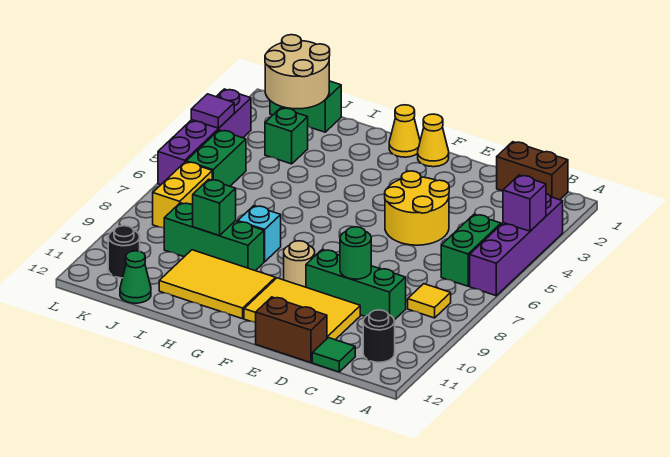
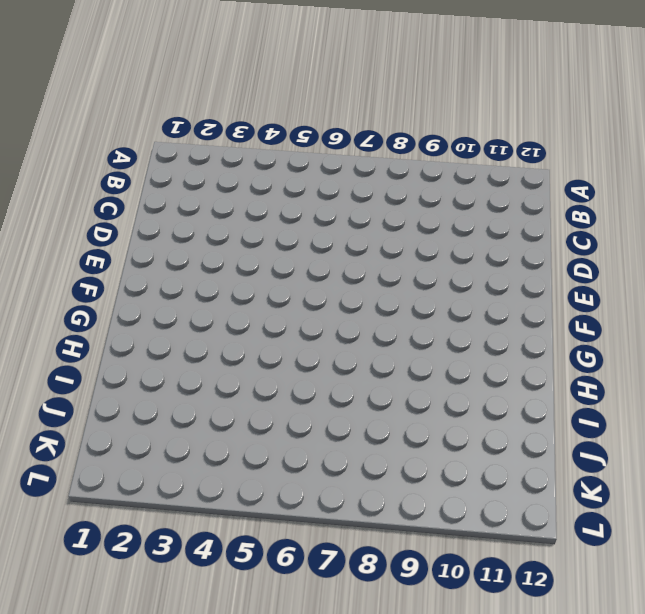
none -> purple 1x4 brick [470,194,563,296]
none -> brown 1x2 brick [497,142,568,200]
none -> green 1x2 brick [441,214,501,286]

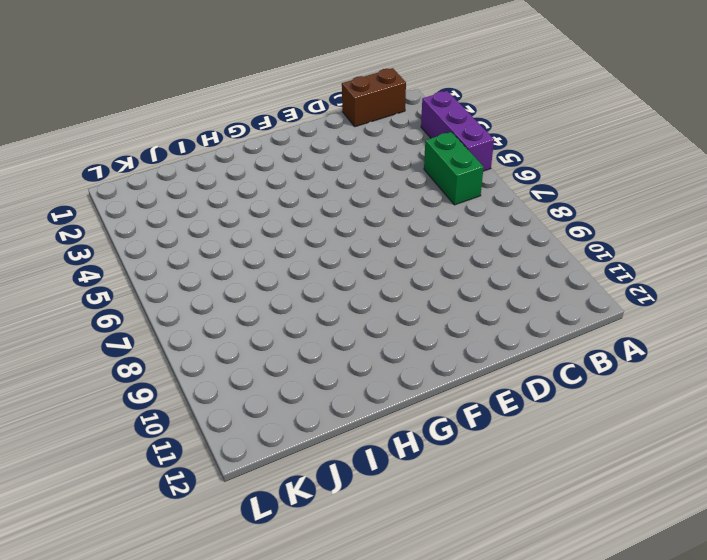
purple 1x3 brick [421,91,494,171] -> purple 1x4 brick [470,194,563,296]
none -> yellow 1x1 tile [408,284,451,318]
none -> black 1x1 round brick [363,310,395,362]
none -> green 1x3 brick [306,250,406,320]

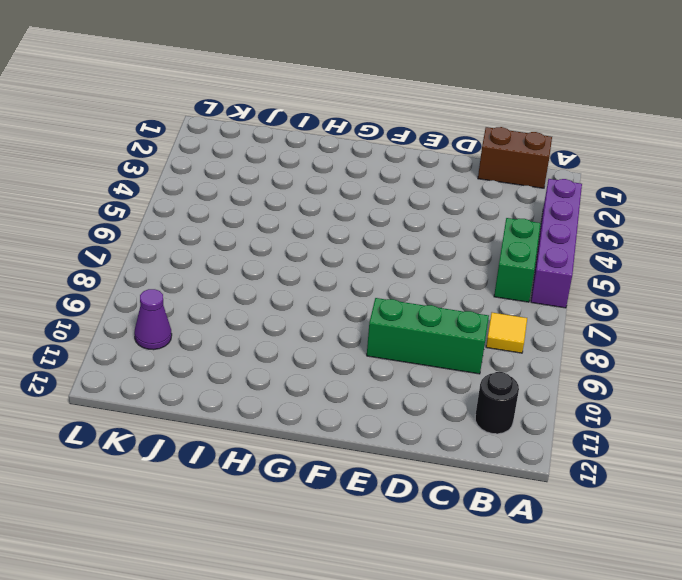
purple 1x1 cone [134,289,172,350] -> none
none -> green 1x1 tile [312,338,355,372]
none -> yellow 2x2 round brick [385,171,449,245]
none -> yellow 2x3 tile [244,278,360,340]

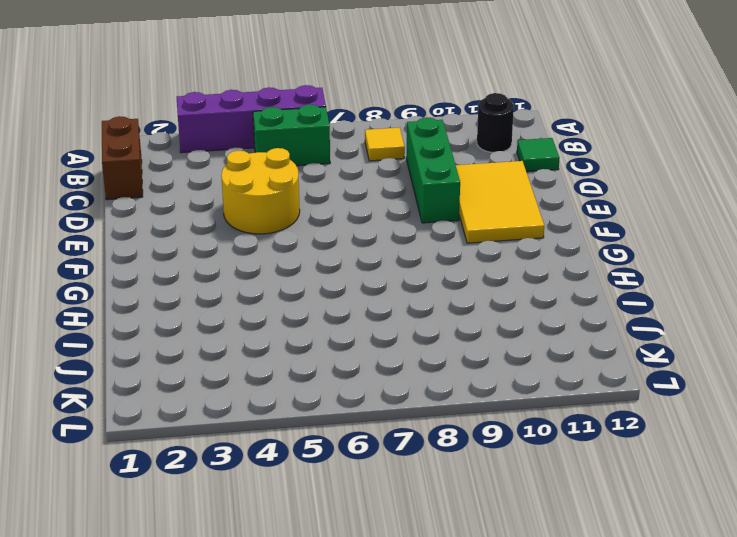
none -> brown 1x2 brick [256,297,327,363]
none -> yellow 1x1 cone [418,114,449,167]
none -> tan 1x1 round brick [284,241,315,287]

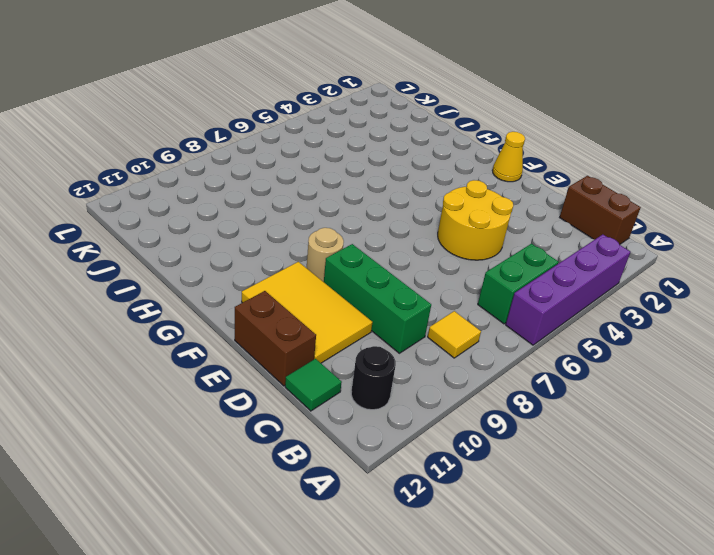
none -> yellow 1x1 cone [389,105,420,157]
none -> yellow 2x3 tile [159,250,275,319]
none -> cyan 1x1 brick [238,206,281,262]

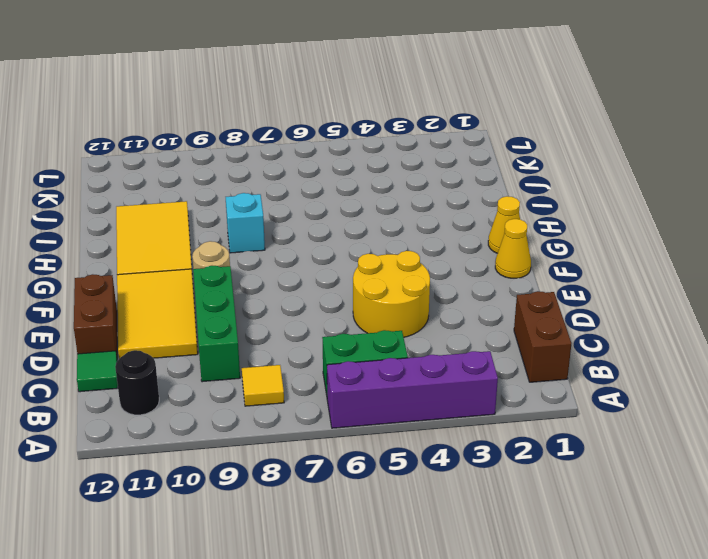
none -> green 1x3 brick [164,203,264,271]
none -> green 1x2 brick [270,81,341,132]
none -> green 1x1 brick [265,108,308,164]

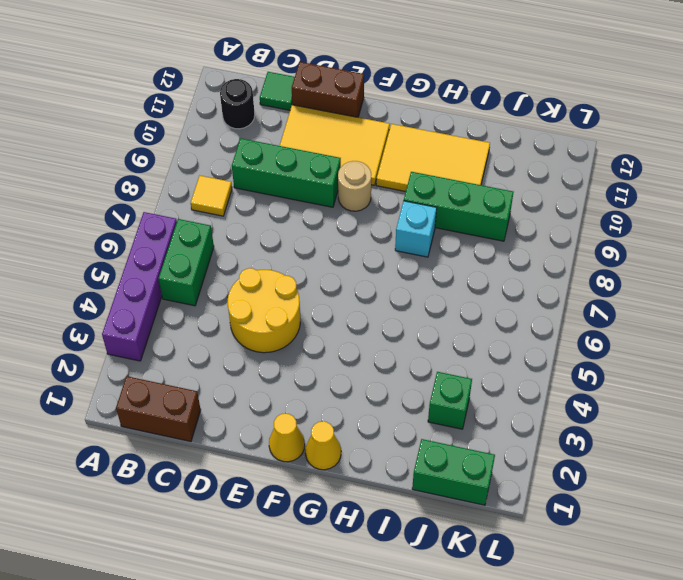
none -> green 1x1 cone [120,251,151,303]
none -> green 1x2 brick [186,130,246,186]
none -> yellow 1x2 brick [153,162,212,228]

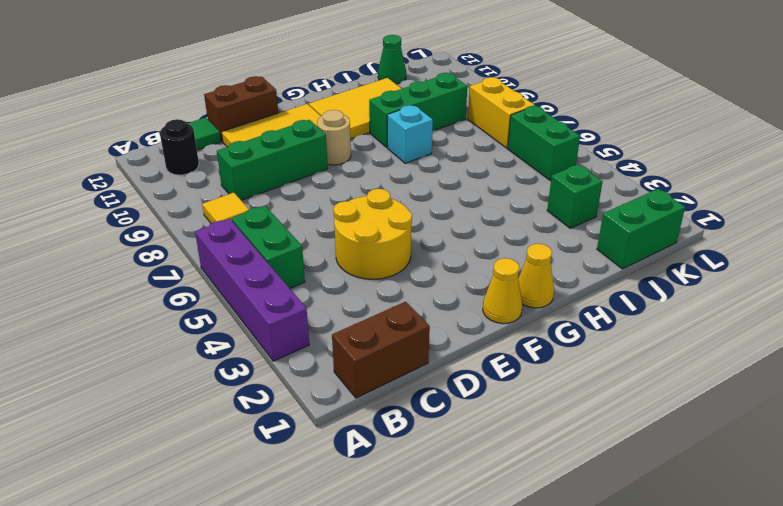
none -> black 1x1 round brick [108,226,140,278]
none -> purple 1x4 brick [158,89,251,185]
none -> purple 1x1 brick [503,175,546,231]

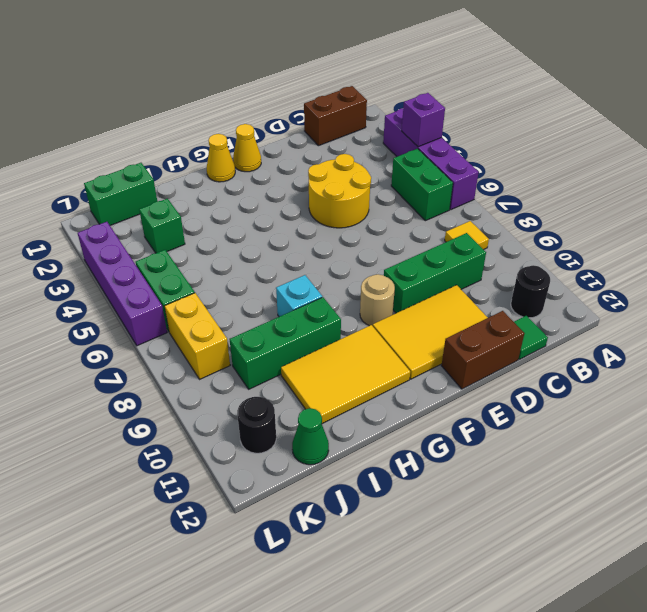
none -> green 1x1 round brick [340,227,371,279]
none -> green 1x1 brick [193,179,236,236]
none -> tan 2x2 round brick [265,35,330,109]

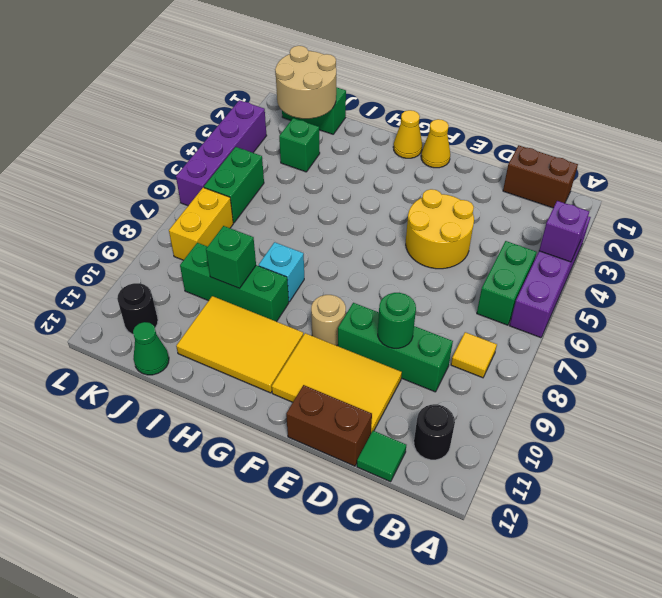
none -> purple 1x1 tile [191,94,234,128]

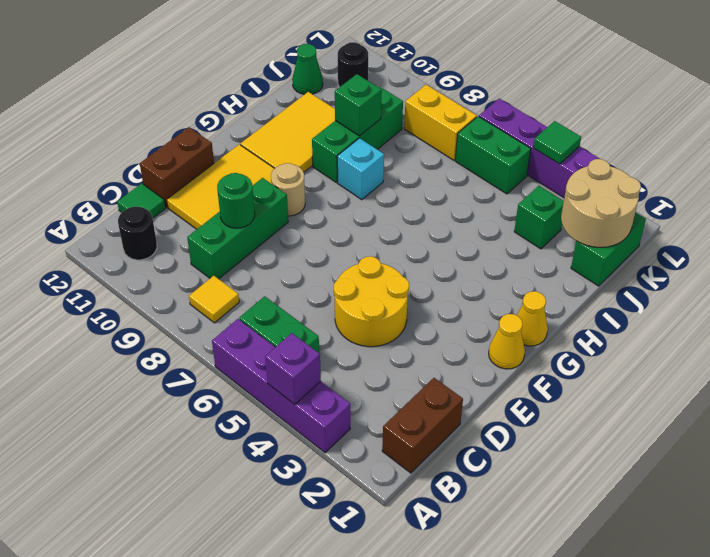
green 1x1 tile [533,121,581,164] -> purple 1x1 tile [191,94,234,128]

